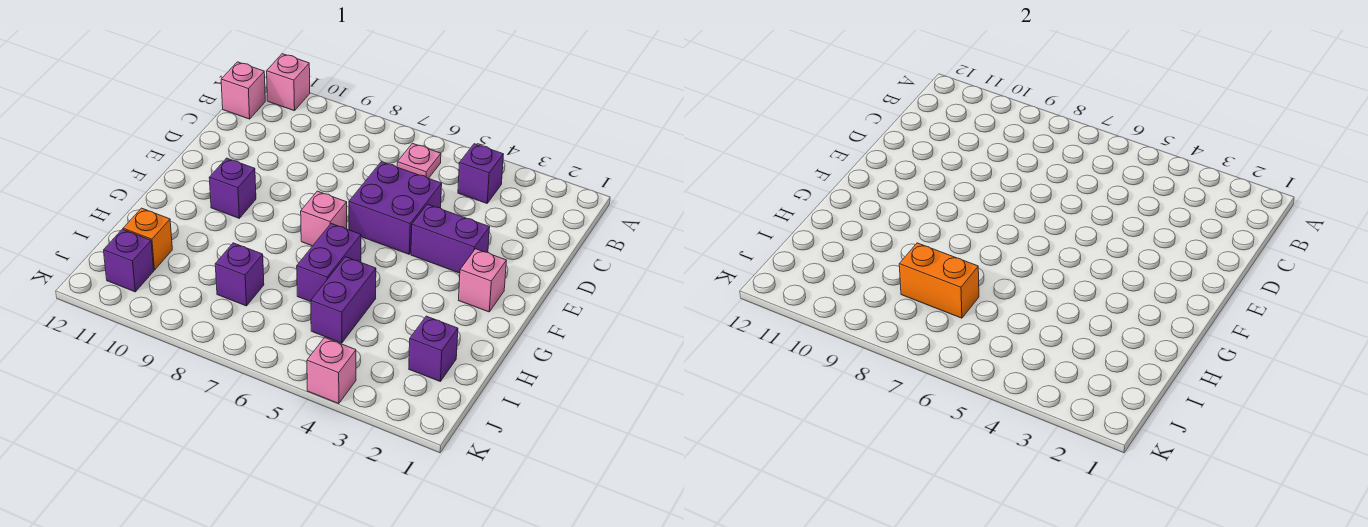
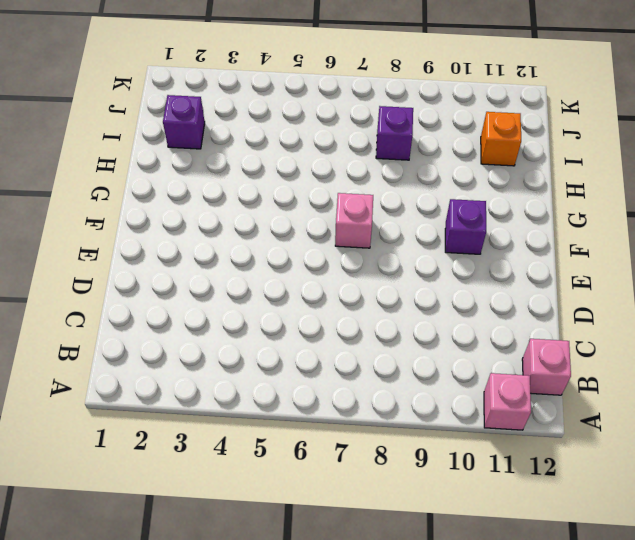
none -> purple 1x1 brick [458,144,504,203]
none -> pink 1x1 plate [397,143,441,178]
none -> purple 2x2 brick [349,162,442,254]

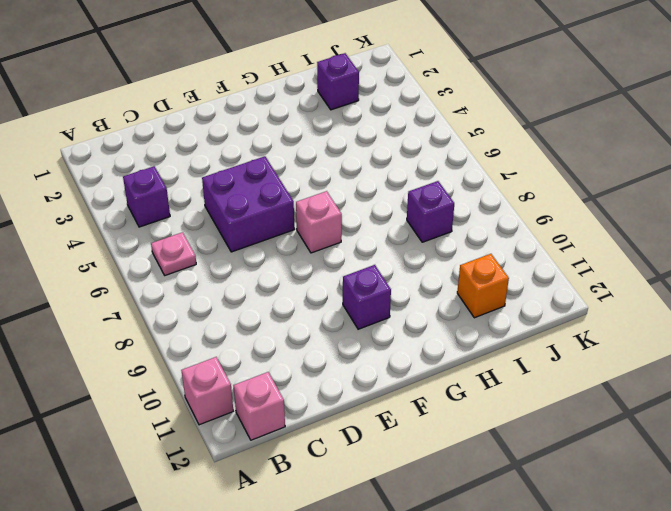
none -> purple 1x2 brick [411,204,490,273]
none -> pink 1x1 brick [459,249,506,312]
none -> purple 1x2 brick [297,224,361,302]

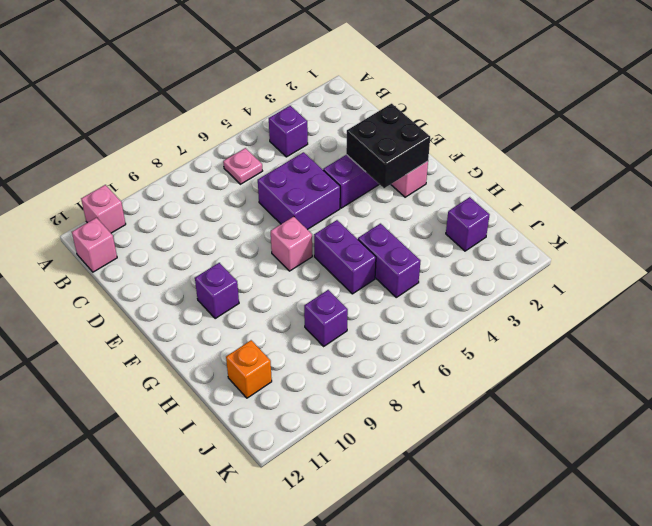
black 2x2 brick [346,104,430,188] -> none
none -> purple 1x1 brick [104,229,154,292]
none -> pink 1x1 brick [307,338,356,404]
none -> orange 1x2 brick [899,243,979,318]

